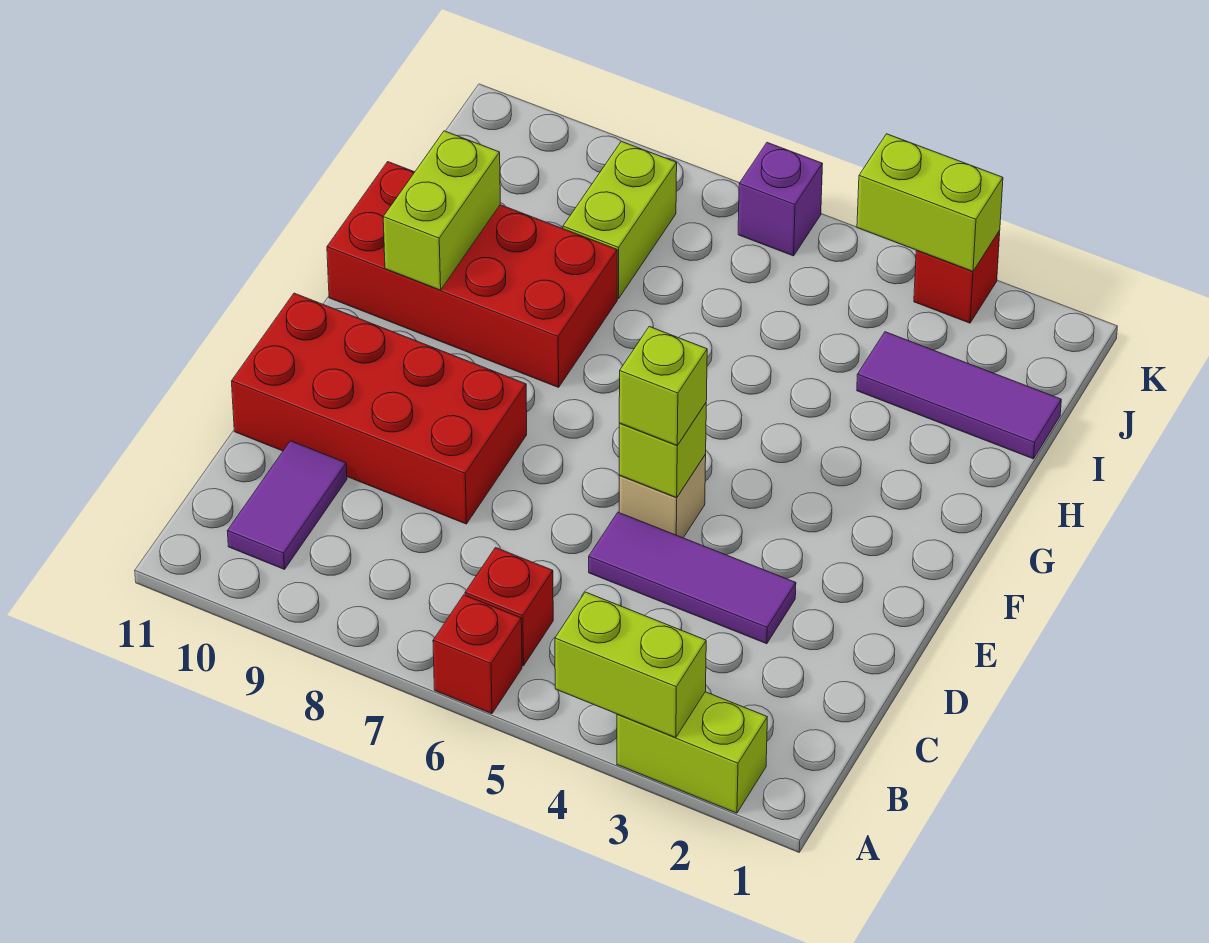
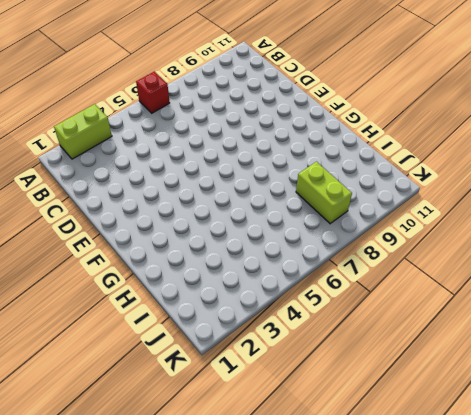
none -> red 1x1 brick [465,548,553,666]
none -> purple 1x2 tile [228,441,347,569]
none -> purple 1x3 tile [589,512,796,644]

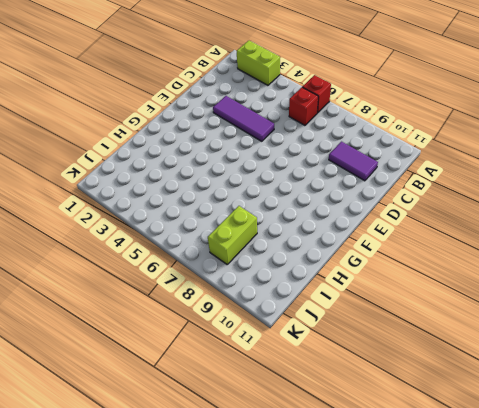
purple 1x2 tile [329,142,378,181] -> purple 1x2 tile turned to [228,441,347,569]
none -> red 2x4 brick [232,293,527,524]
none -> tan 1x1 brick [619,454,706,538]
none -> red 2x4 brick [327,162,617,387]

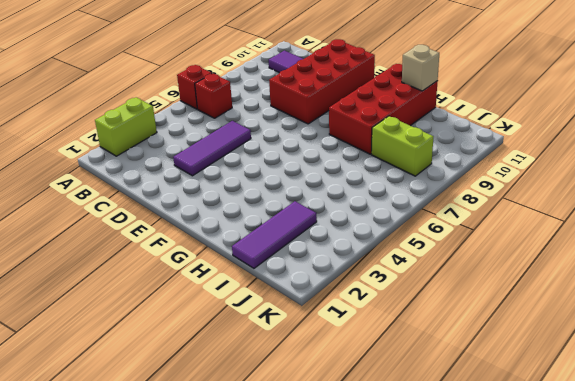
tan 1x1 brick [402,45,439,91] -> tan 1x1 brick moved to [619,454,706,538]
none -> red 1x1 brick [914,231,1000,323]
none -> purple 1x1 brick [738,143,823,256]
none -> lime 1x2 brick [555,592,706,738]

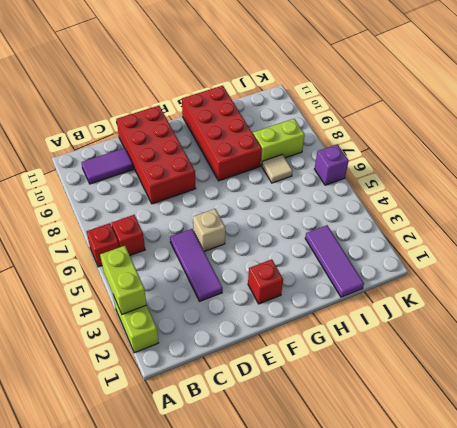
red 1x1 brick [248,259,283,304] -> red 1x1 brick moved to [914,231,1000,323]
tan 1x1 tile [262,154,293,183] -> none
none -> lime 1x1 brick [619,403,706,497]
none -> lime 1x2 brick [383,131,500,290]
none -> lime 1x2 brick [857,134,1003,271]

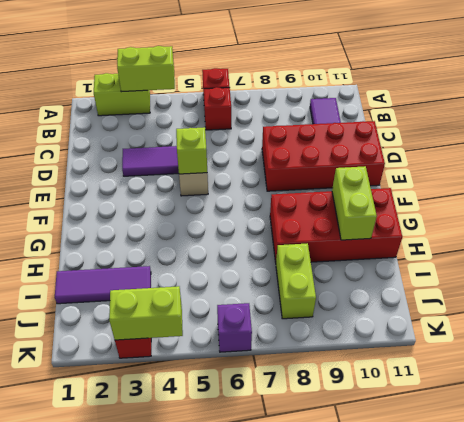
none -> lime 1x1 brick [619,327,707,445]

